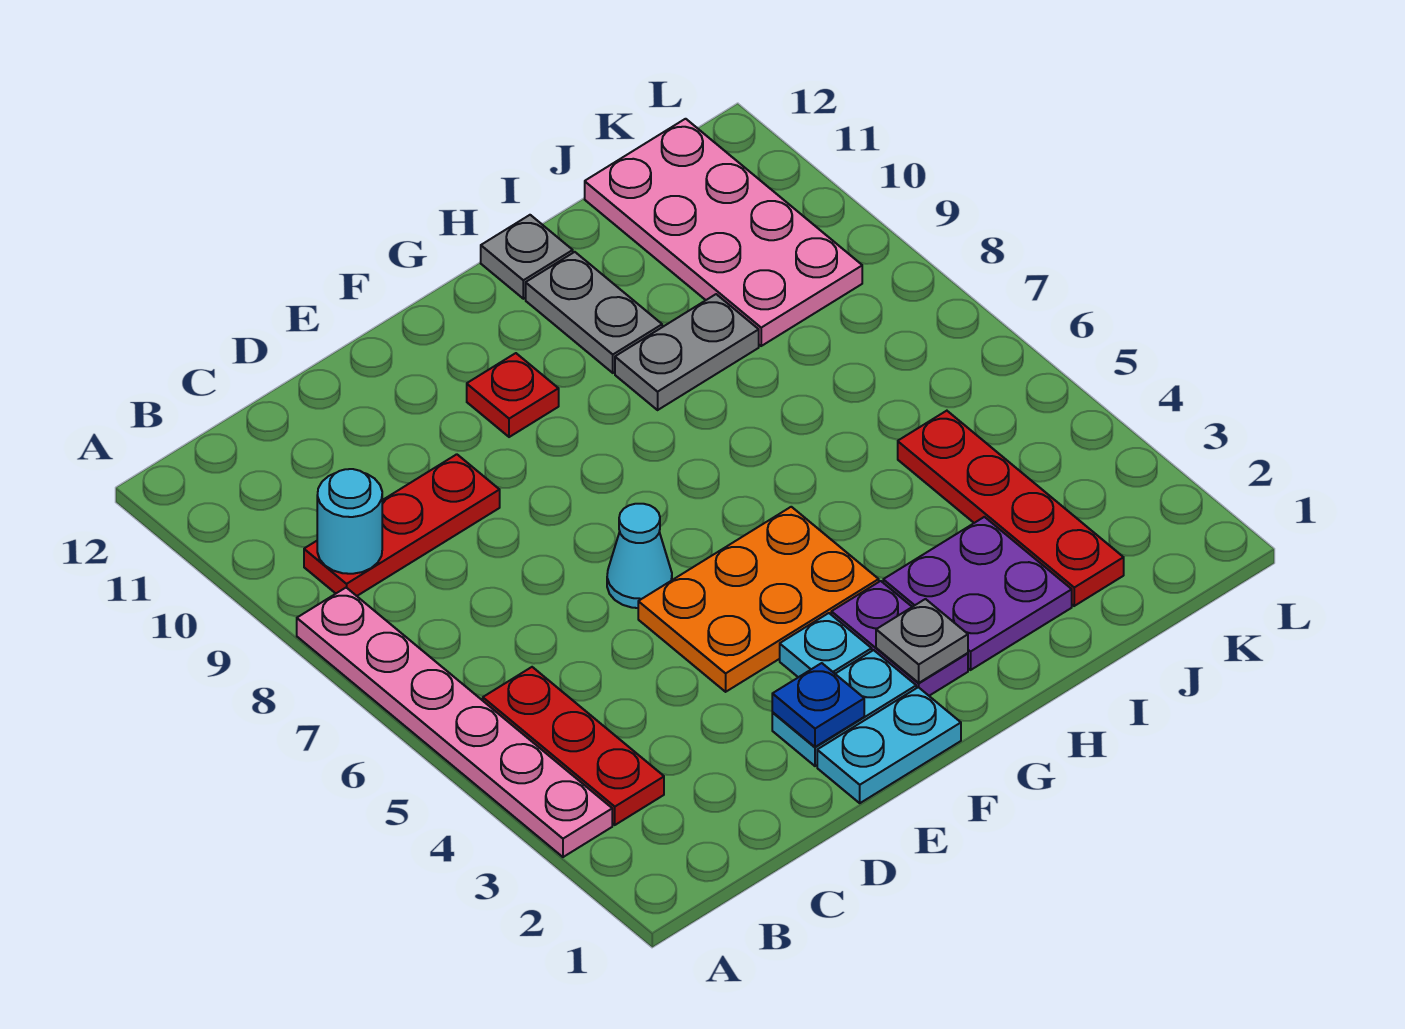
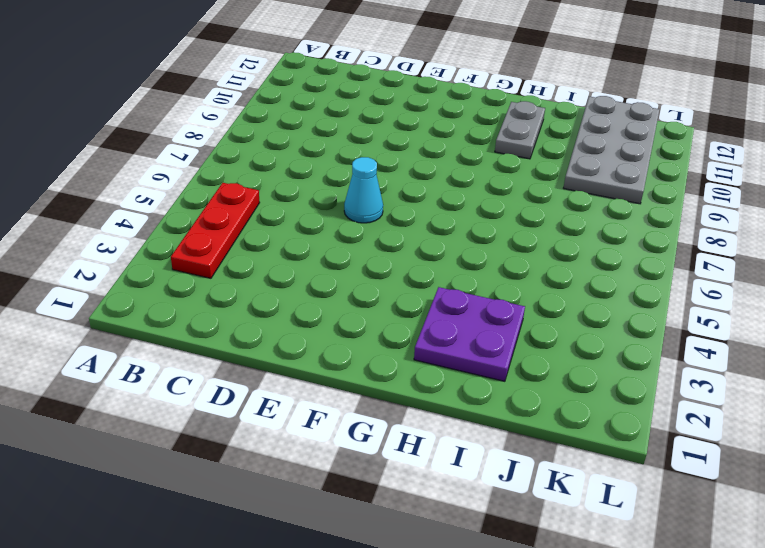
grey 2x4 plate [564,96,659,204] -> pink 2x4 plate [585,119,862,346]
none -> pink 1x6 plate [297,588,612,857]
none -> red 1x3 plate [304,454,500,596]
none -> cyan 1x2 plate [817,687,961,803]

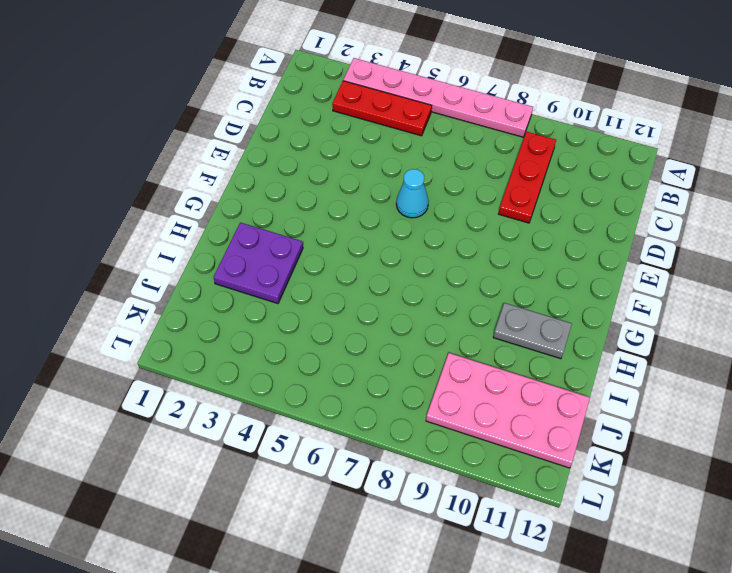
none -> cyan 1x2 plate [817,687,961,803]
none -> cyan 1x2 plate [772,650,916,766]
none -> orange 2x3 plate [638,507,879,692]

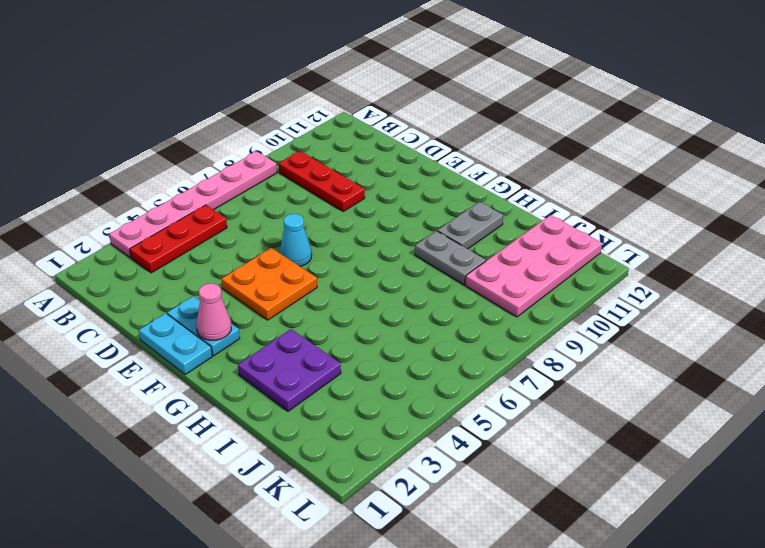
orange 2x2 plate [221,248,317,320] -> orange 2x3 plate [638,507,879,692]
pink 1x1 cone [196,284,231,340] -> none
none -> cyan 1x1 plate [780,613,872,677]
none -> red 1x1 plate [467,353,559,437]
none -> purple 1x2 plate [831,581,968,696]

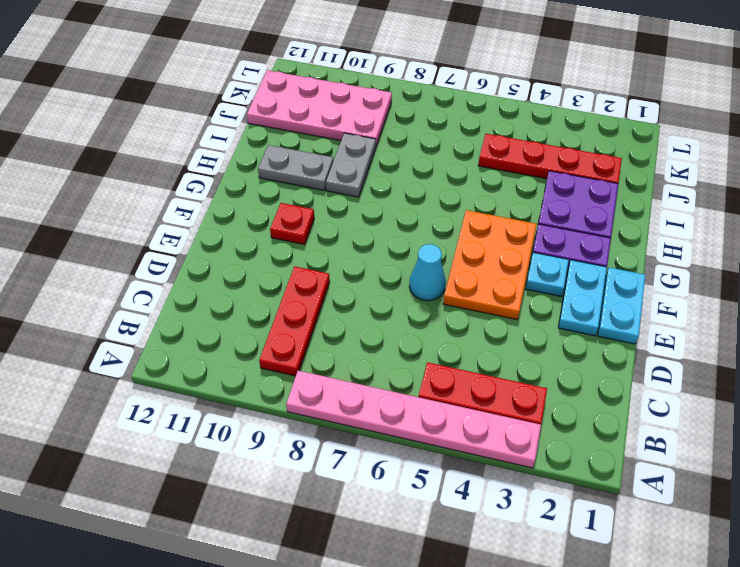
none -> grey 1x1 plate [481,215,573,299]
none -> cyan 1x1 round brick [317,469,382,574]
none -> blue 1x1 plate [772,663,864,747]

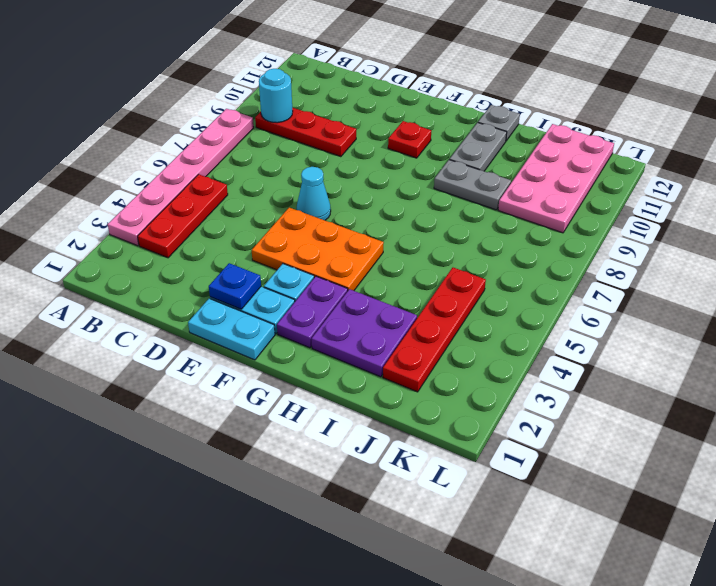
none -> grey 1x1 plate [876,599,968,683]

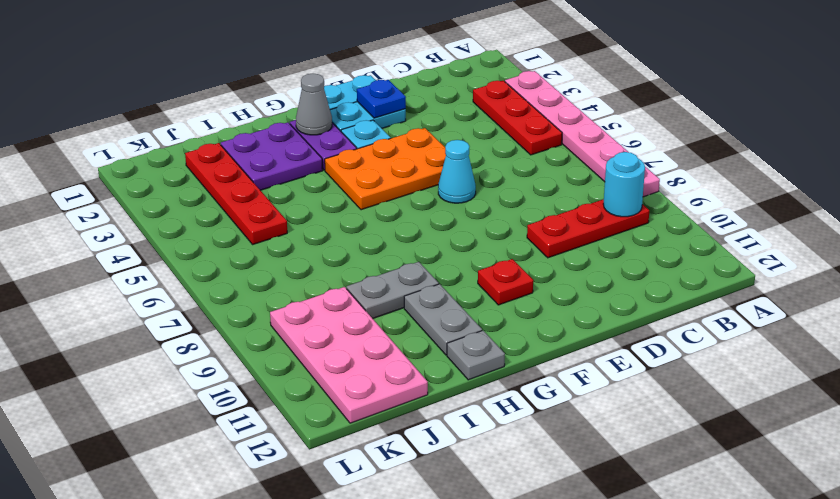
grey 1x1 cone [296,74,332,135] -> grey 1x1 plate [876,599,968,683]

